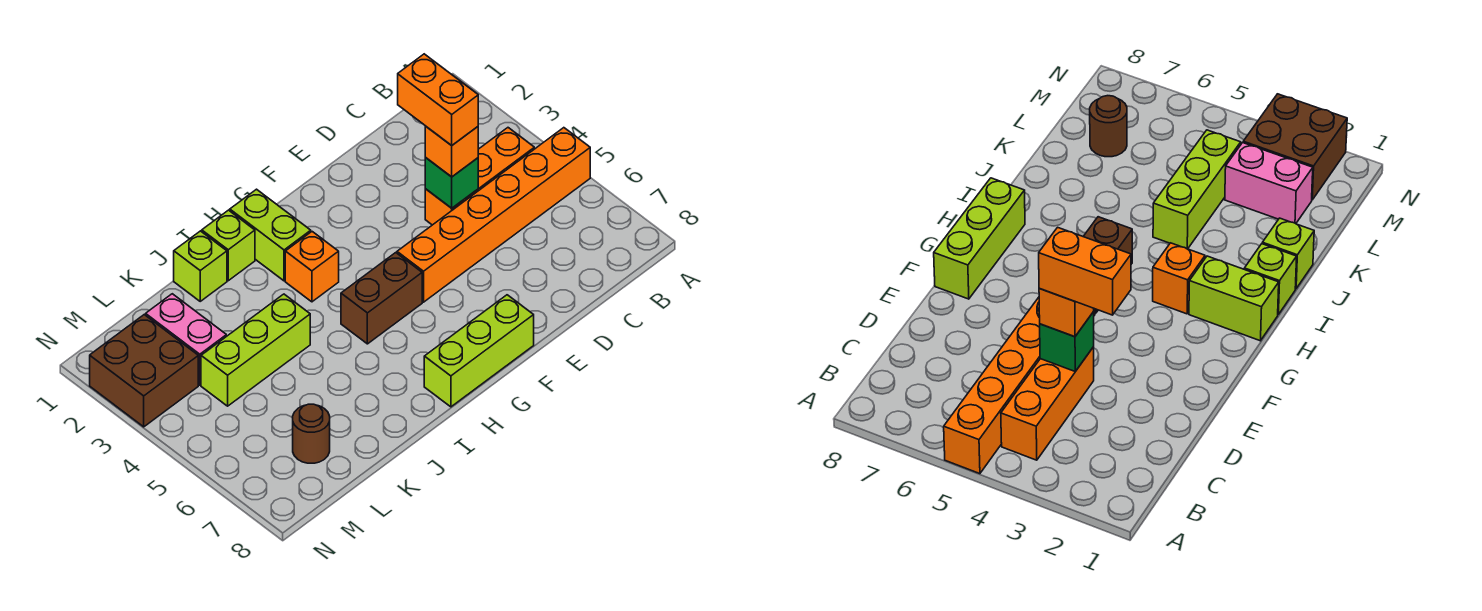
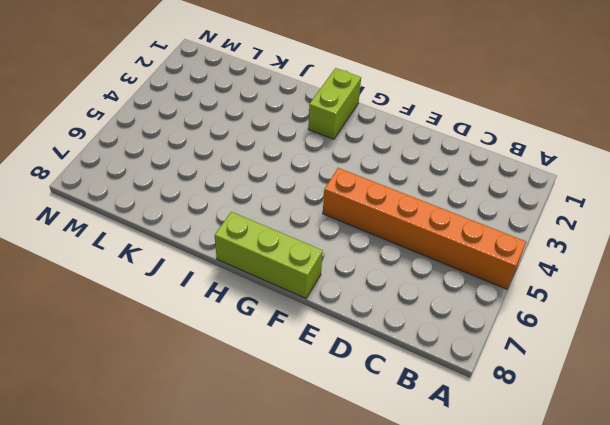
none -> orange 1x3 brick [425,128,534,225]
none -> brown 1x2 brick [341,253,422,344]
none -> orange 1x1 brick [285,232,339,302]

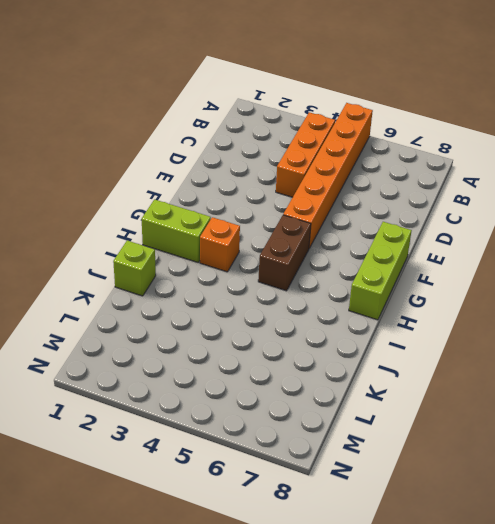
none -> lime 1x1 brick [202,210,255,281]
none -> lime 1x3 brick [201,294,310,406]
none -> pink 1x2 brick [146,294,226,385]

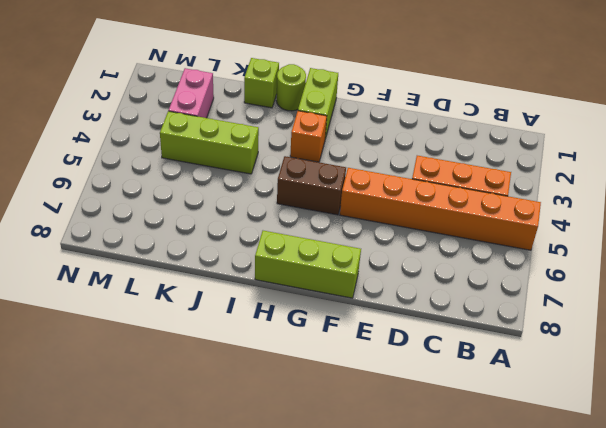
lime 1x1 round brick [277,64,306,111] -> lime 1x1 brick [202,210,255,281]
none -> brown 1x1 round brick [293,404,330,463]
none -> brown 2x2 brick [90,315,198,427]
none -> green 1x1 brick [425,158,478,208]

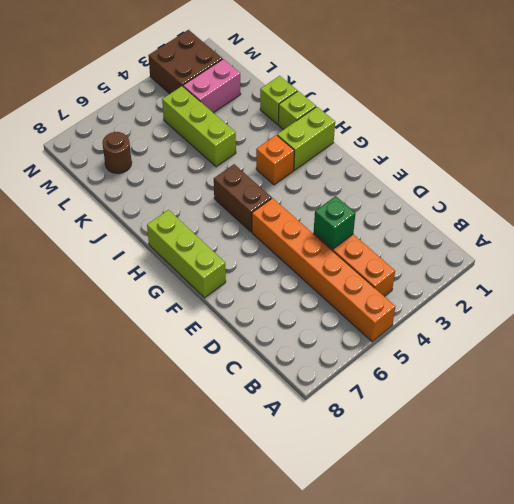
none -> orange 1x1 brick [425,126,478,177]
none -> orange 1x2 brick [398,54,478,145]

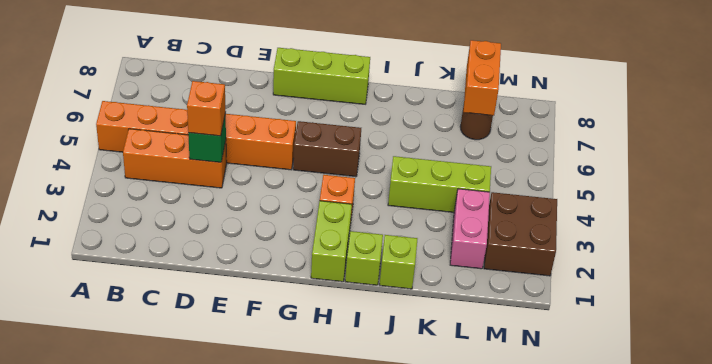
orange 1x2 brick [463,40,501,116] -> orange 1x2 brick moved to [398,54,478,145]

